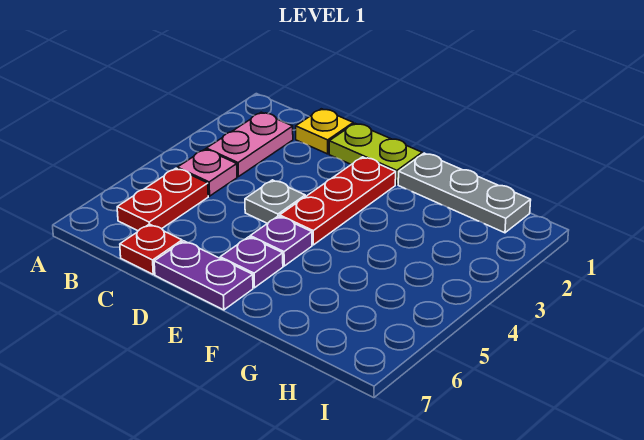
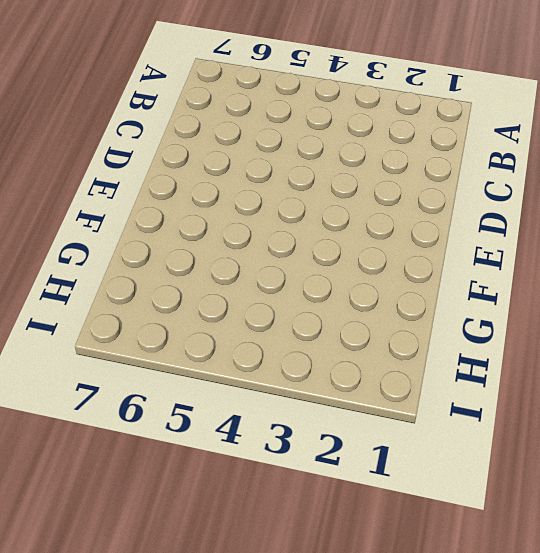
none -> pink 1x2 plate [206,112,293,177]
none -> pink 1x1 plate [177,149,237,196]
none -> red 1x2 plate [117,168,208,231]

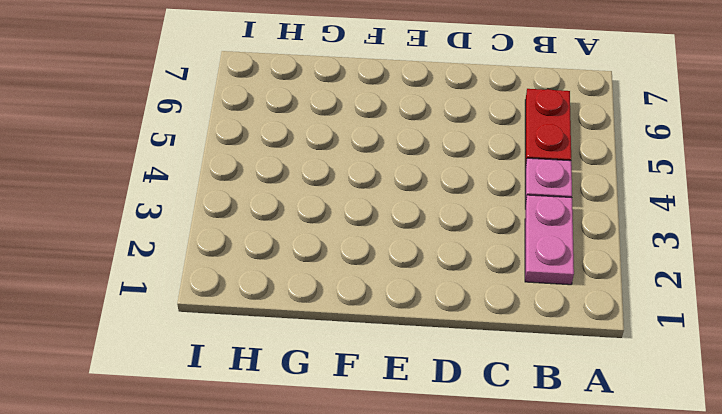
none -> yellow 1x1 plate [296,109,353,154]
none -> red 1x1 plate [120,224,182,274]
none -> lime 1x2 plate [329,123,422,185]

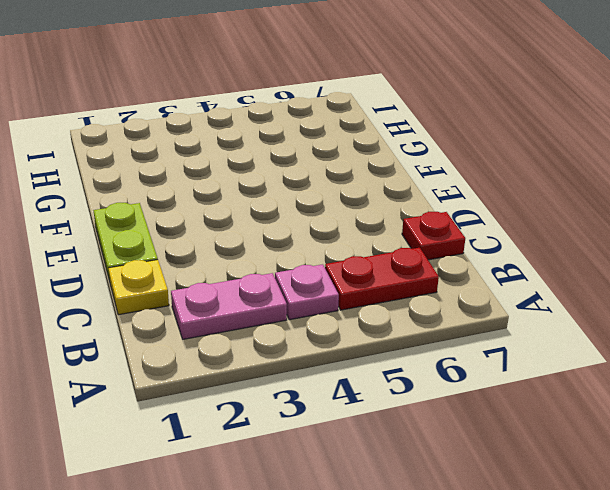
none -> grey 1x1 plate [245,180,305,224]
none -> purple 1x2 plate [154,241,253,310]
none -> red 1x3 plate [280,157,396,245]

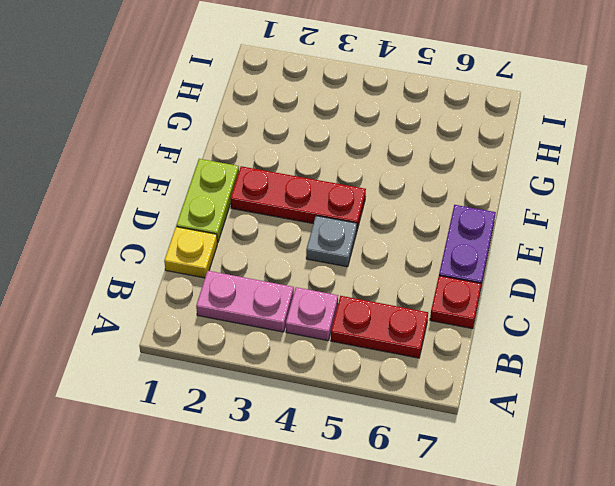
none -> purple 1x1 plate [250,216,312,266]
none -> purple 1x1 plate [220,237,283,288]
none -> grey 1x3 plate [398,153,531,233]

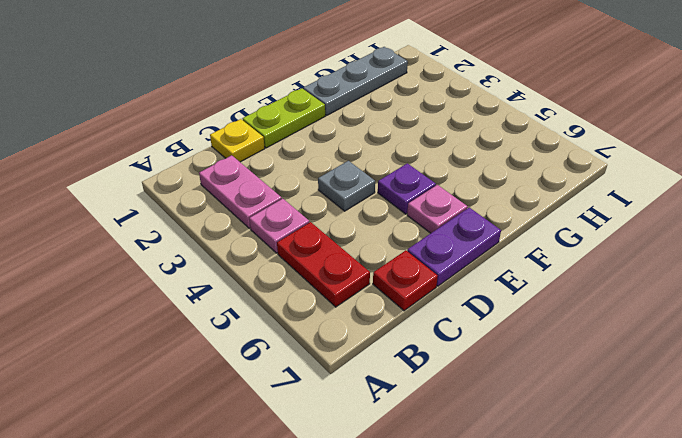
pink 1x1 plate [407,185,468,233] -> purple 1x1 plate [220,237,283,288]
none -> red 1x3 plate [280,157,396,245]

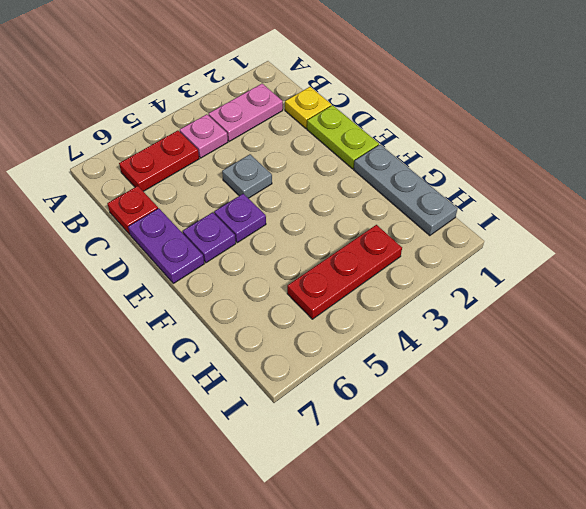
red 1x3 plate [287,225,402,319] -> red 1x3 plate moved to [280,157,396,245]

